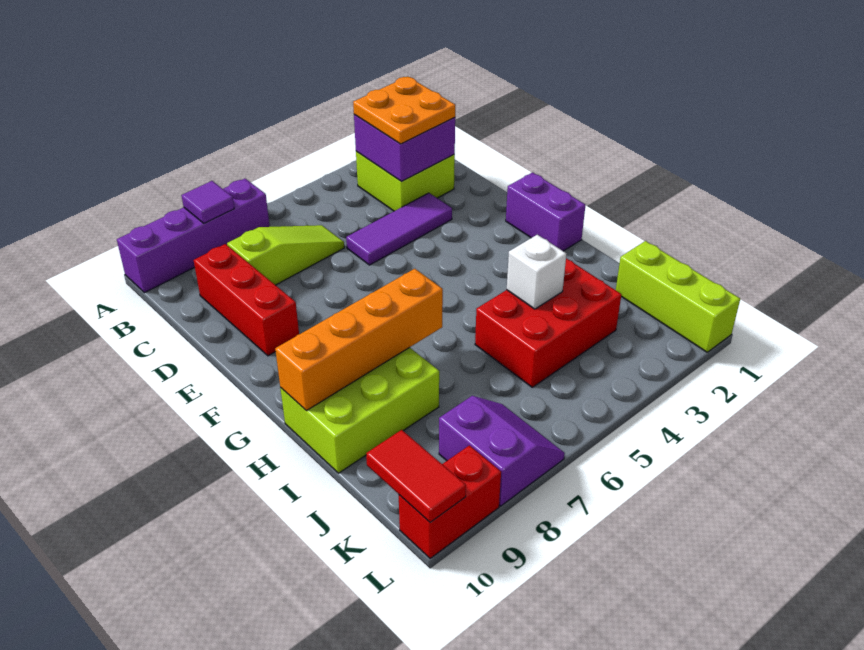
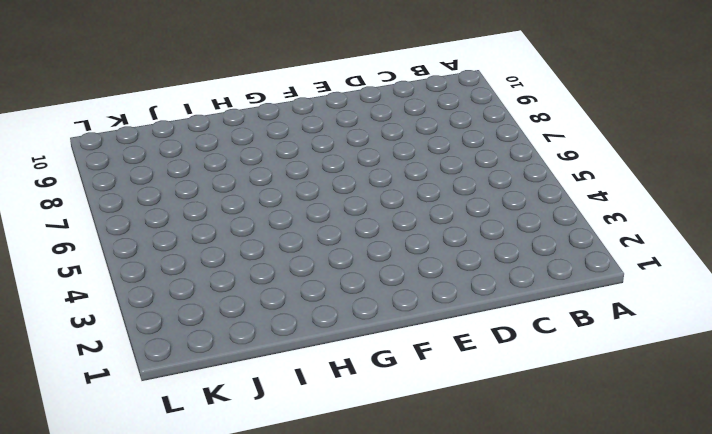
none -> purple 1x4 brick [117,179,270,293]
none -> lime 2x2 brick [356,151,455,211]
none -> lime 1x3 slope [227,225,344,285]

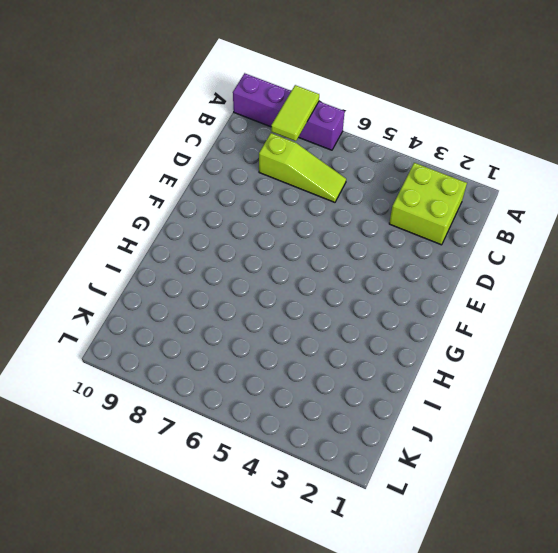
lime 1x2 tile [271,85,319,141] -> purple 1x1 tile [181,181,234,223]
none -> red 1x3 brick [194,244,299,356]
none -> purple 1x3 tile [346,193,452,265]
none -> purple 1x2 brick [506,173,585,251]

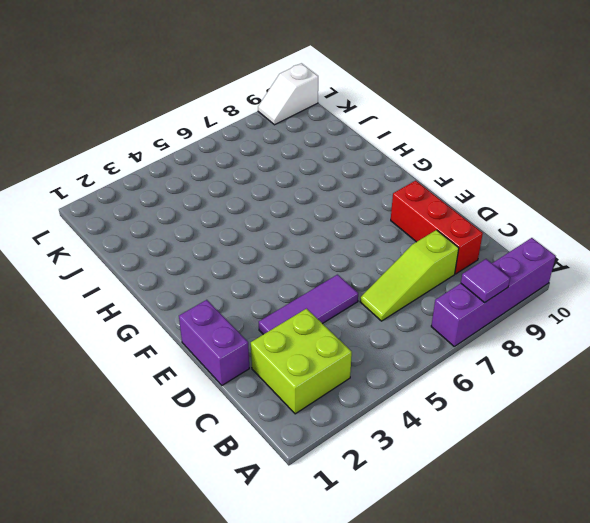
purple 1x2 brick [179,300,249,385] -> purple 1x2 brick moved to [506,173,585,251]
white 1x2 slope [258,63,318,125] -> red 1x2 brick [399,445,501,558]
none -> lime 2x3 brick [280,347,439,473]
none -> red 2x3 brick [475,258,621,387]
none -> lime 1x3 brick [616,241,740,352]

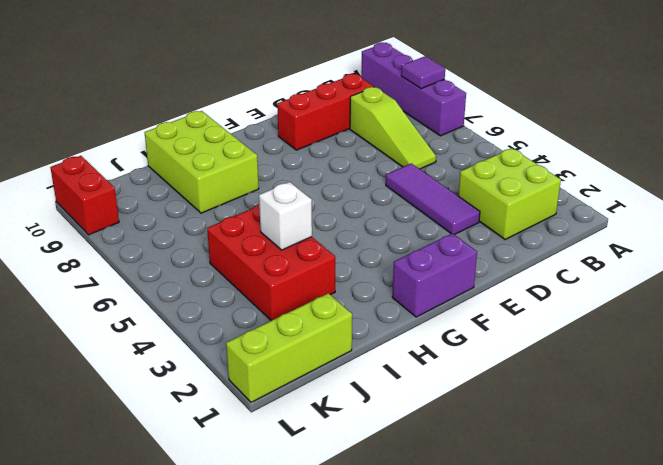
none -> purple 2x2 slope [439,396,565,506]
none -> purple 2x2 brick [354,115,455,182]
none -> orange 1x4 brick [275,269,443,411]

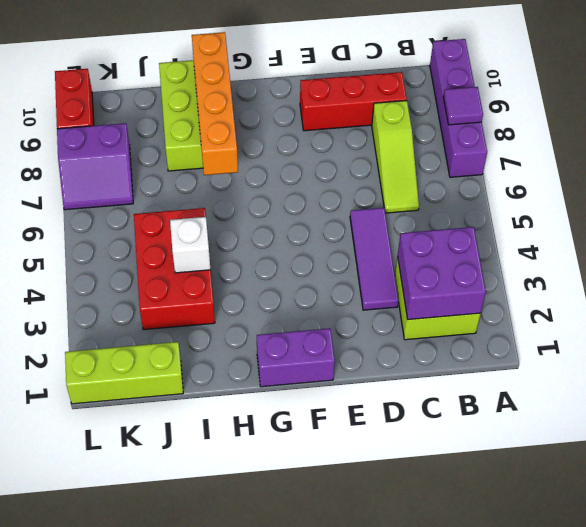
none -> red 1x2 tile [366,430,466,522]
none -> orange 2x2 plate [353,77,455,144]

